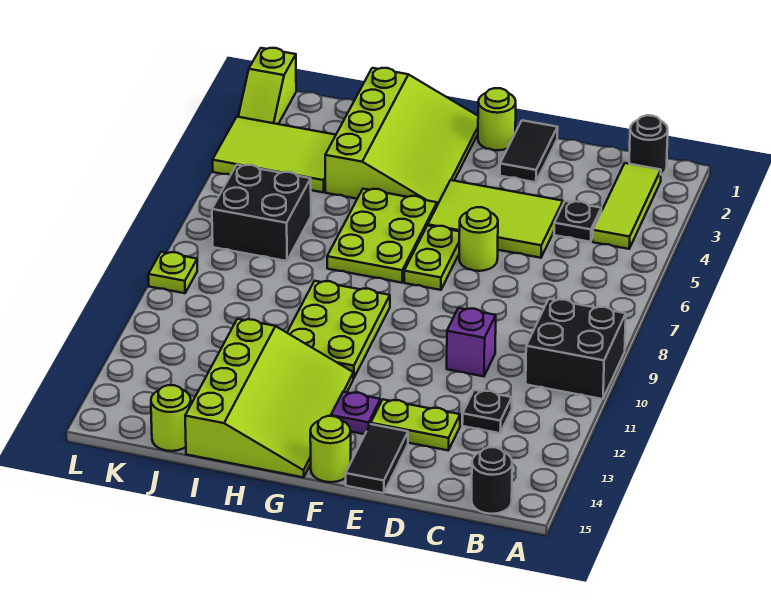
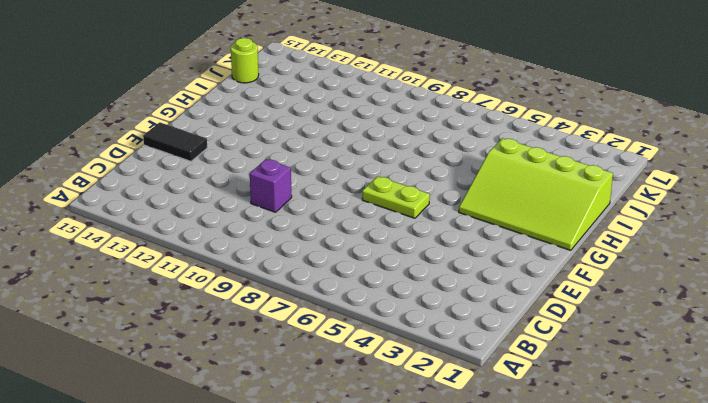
none -> black 2x2 brick [526,299,626,399]
none -> black 1x1 round brick [629,115,668,175]
none -> lime 1x3 tile [593,163,661,249]

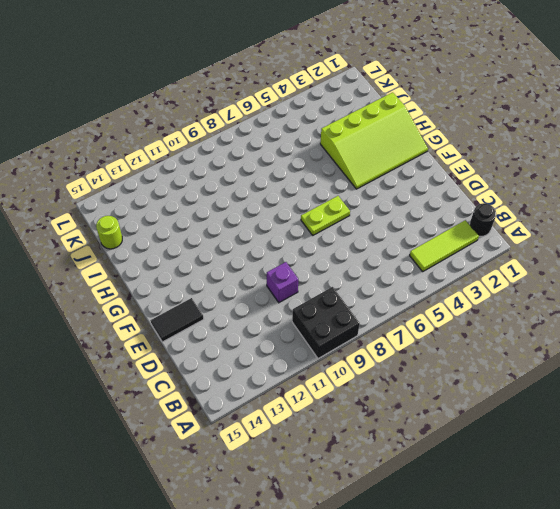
none -> black 1x1 round brick [472,447,512,514]
none -> black 1x1 plate [554,201,601,242]
none -> black 1x1 plate [462,390,512,433]

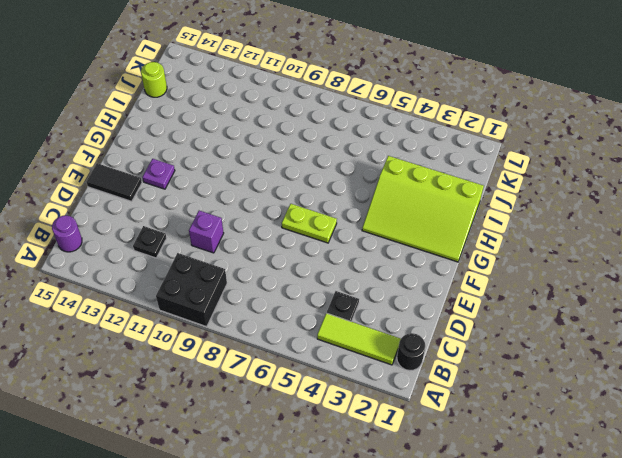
purple 1x1 round brick [52,215,82,252] -> black 1x1 round brick [472,447,512,514]
none -> lime 2x3 tile [428,180,563,258]
none -> lime 1x2 plate [371,399,460,450]
none -> black 1x2 tile [500,120,558,182]

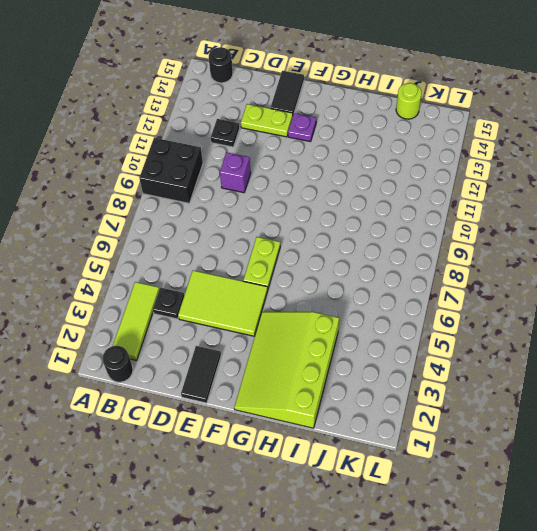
none -> lime 1x1 round brick [459,207,498,271]
none -> lime 1x1 round brick [478,88,516,150]
none -> lime 1x1 round brick [310,416,351,482]

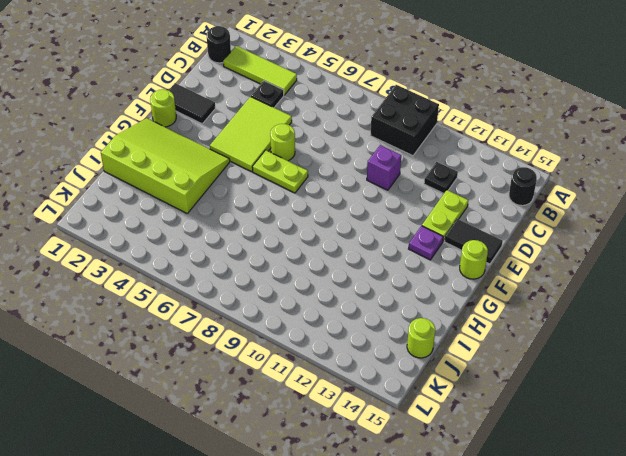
none -> lime 2x3 plate [327,189,437,283]
none -> lime 2x3 plate [287,281,390,378]
none -> lime 3x4 slope [185,319,353,477]

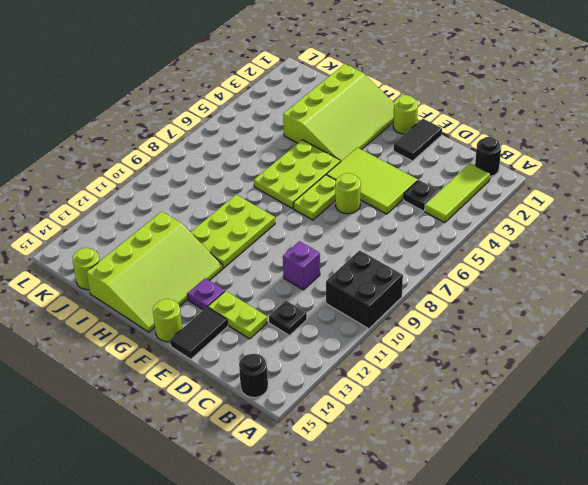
none -> lime 2x3 tile [212,117,336,192]
none -> black 2x2 brick [212,165,311,261]
none -> lime 1x2 slope [238,48,296,124]

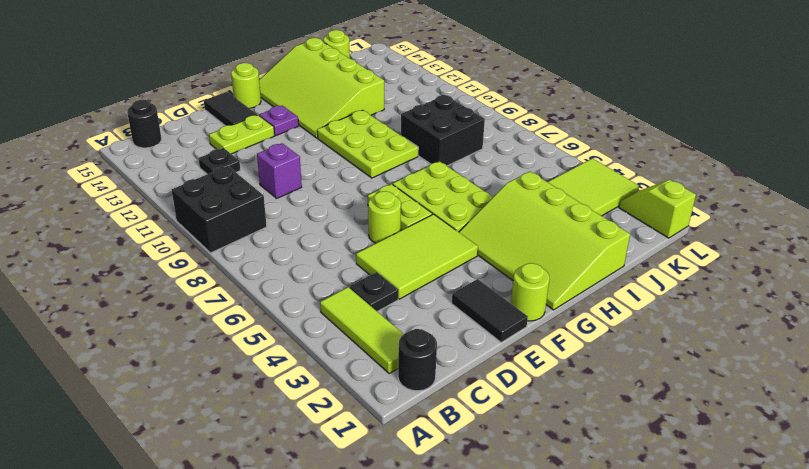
black 2x2 brick [401,95,485,166] -> black 2x2 brick moved to [212,165,311,261]
none -> lime 1x1 plate [148,252,197,293]

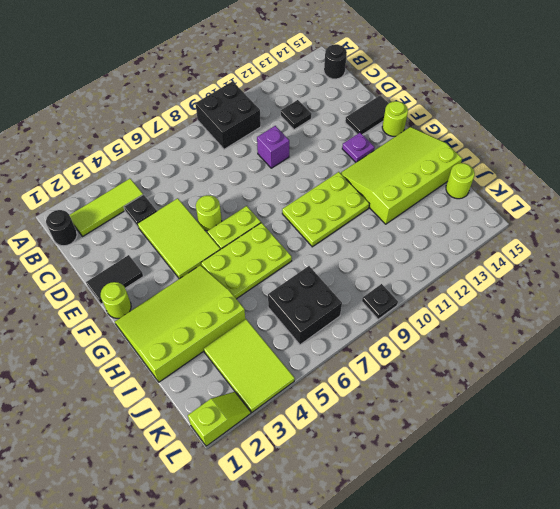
black 1x1 plate [362,284,398,319] -> lime 1x1 plate [148,252,197,293]
none -> lime 1x2 plate [371,399,460,450]

